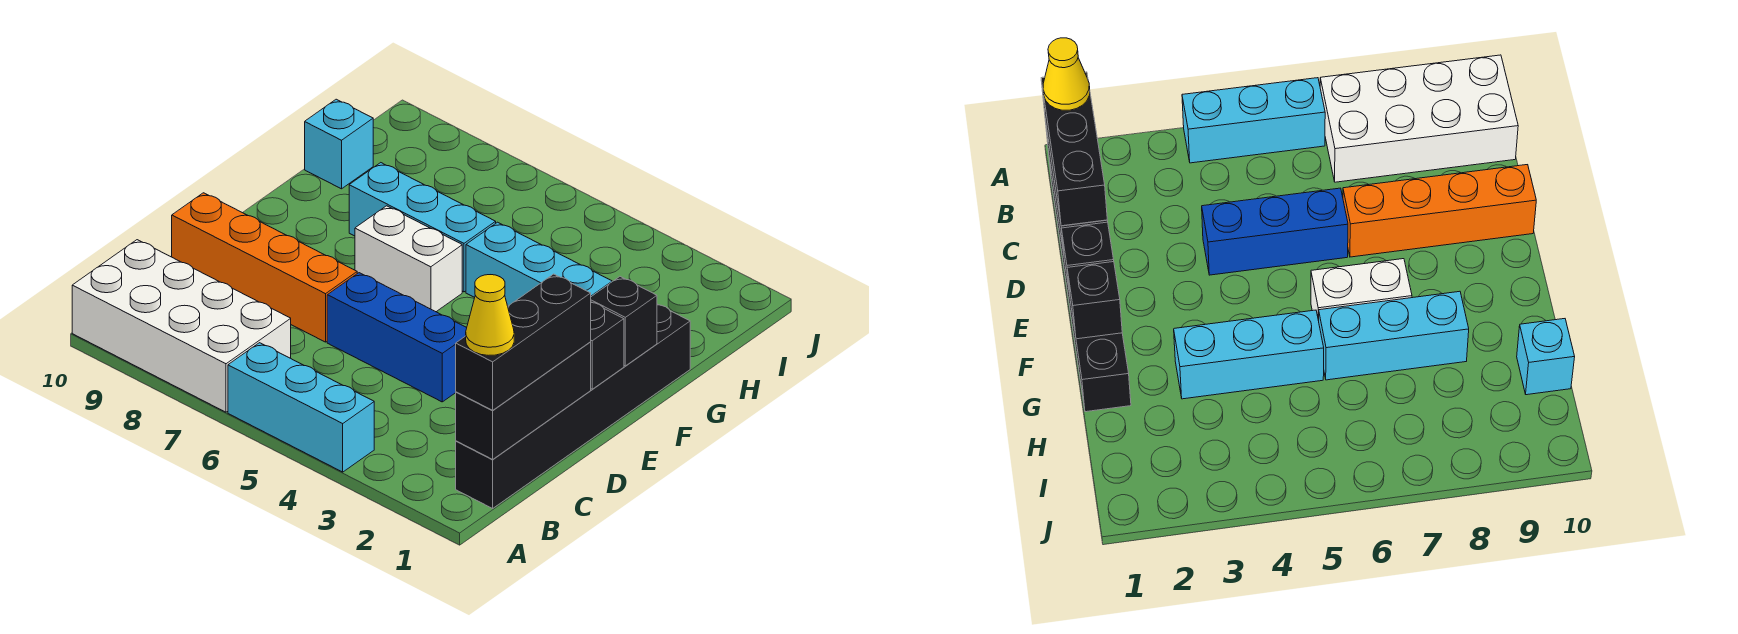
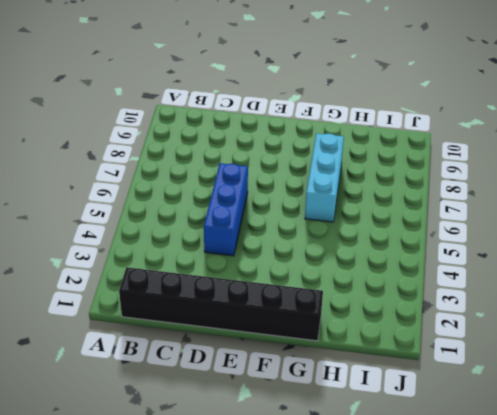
none -> cyan 1x3 brick [228,343,374,472]
none -> white 2x4 brick [72,240,291,412]
none -> orange 1x4 brick [172,193,357,342]

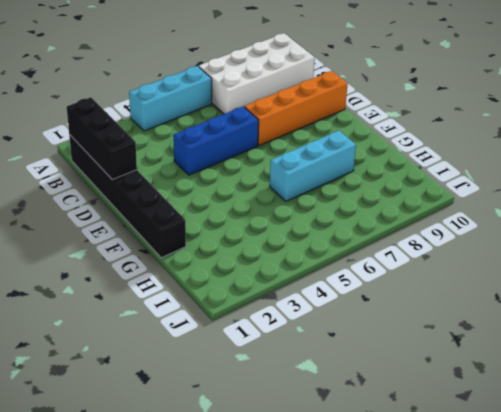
none -> white 1x2 brick [355,206,462,312]
none -> cyan 1x3 brick [466,222,612,306]
none -> cyan 1x1 brick [305,99,373,189]

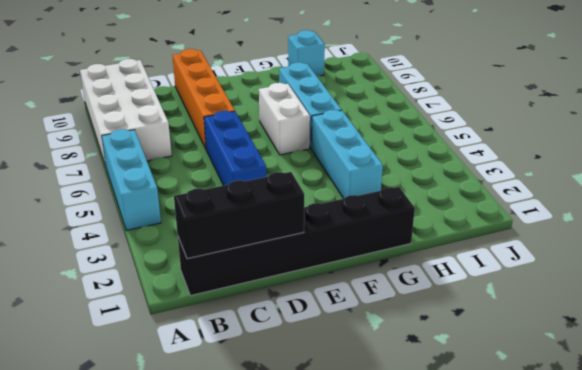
none -> black 1x1 brick [591,302,624,389]
none -> black 1x1 brick [591,277,657,366]
none -> black 1x3 brick [456,274,591,410]

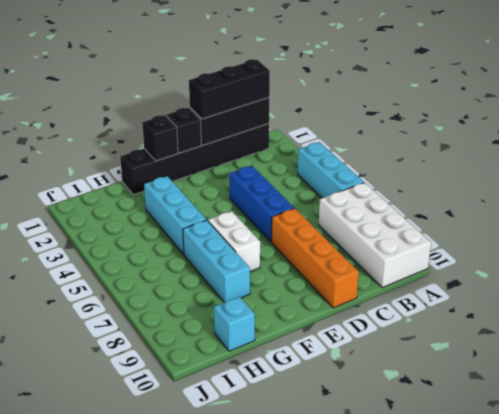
none -> yellow 1x1 cone [466,275,514,355]

